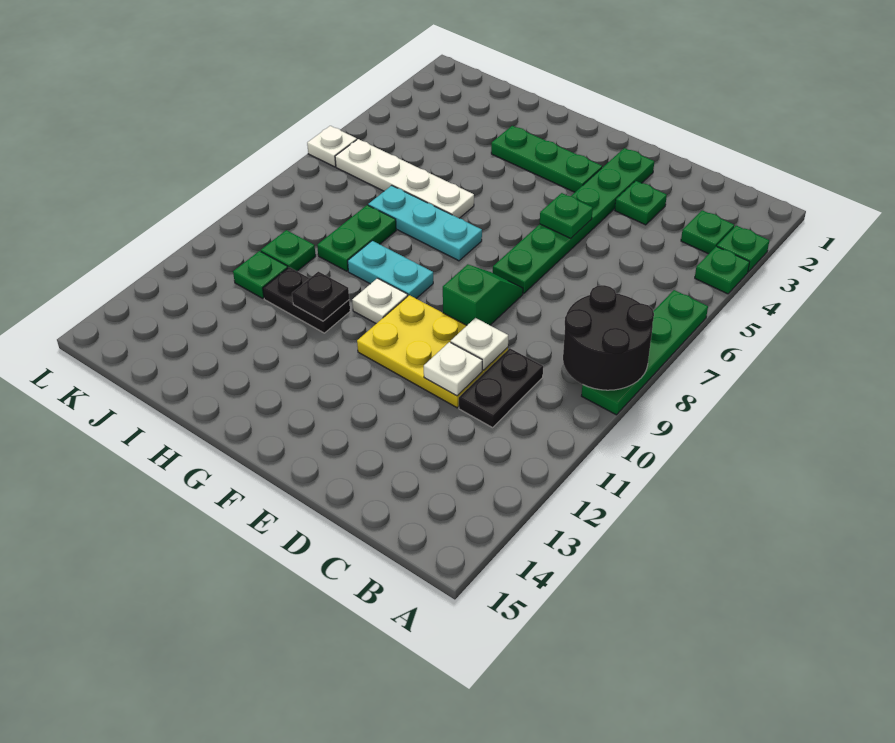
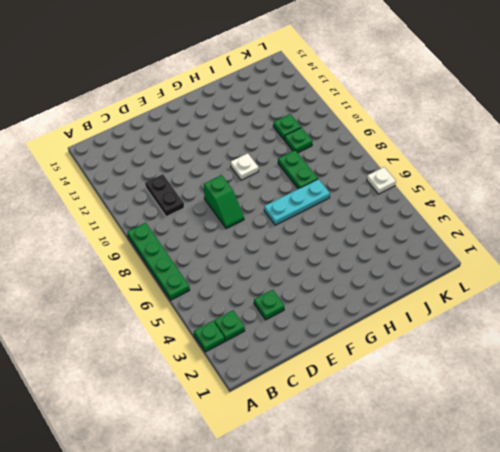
none -> green 1x1 plate [695,246,750,294]
none -> yellow 2x3 plate [357,295,508,408]
none -> green 1x6 plate [493,148,654,294]

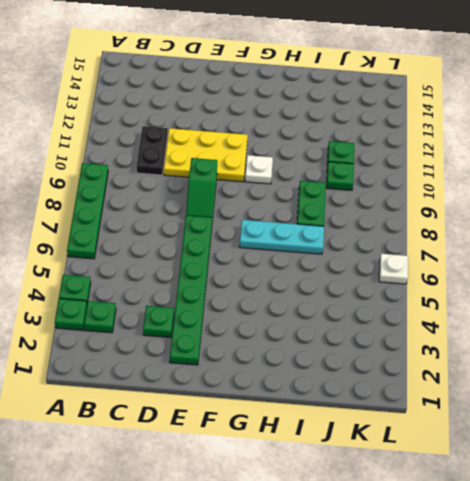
none -> green 1x3 plate [491,126,602,192]
none -> cyan 1x2 plate [348,241,433,298]
none -> white 1x4 plate [335,139,474,218]

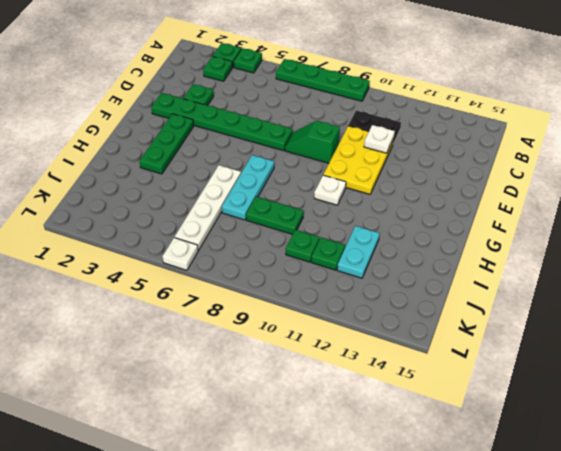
cyan 1x2 plate [337,226,380,278] -> cyan 1x2 plate moved to [348,241,433,298]
none -> black 1x2 plate [263,267,350,333]
none -> black 2x2 round brick [563,285,654,390]
none -> white 1x1 plate [451,318,508,370]

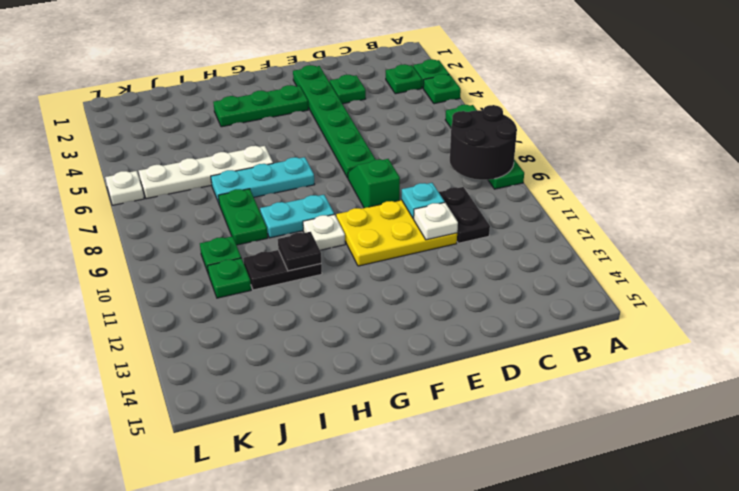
cyan 1x1 plate [402,183,445,219] -> white 1x1 plate [451,318,508,370]
none -> green 1x1 plate [540,193,593,238]

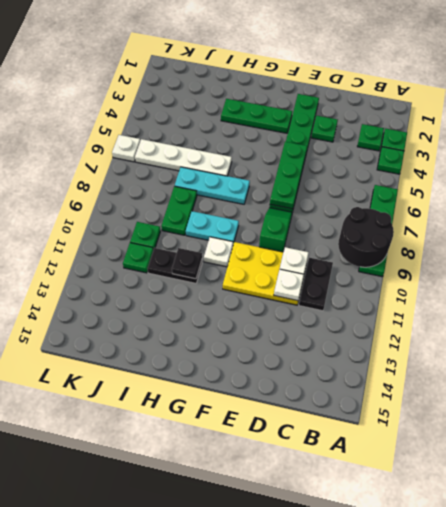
green 1x3 plate [270,142,307,209] -> green 1x1 plate [540,193,593,238]

